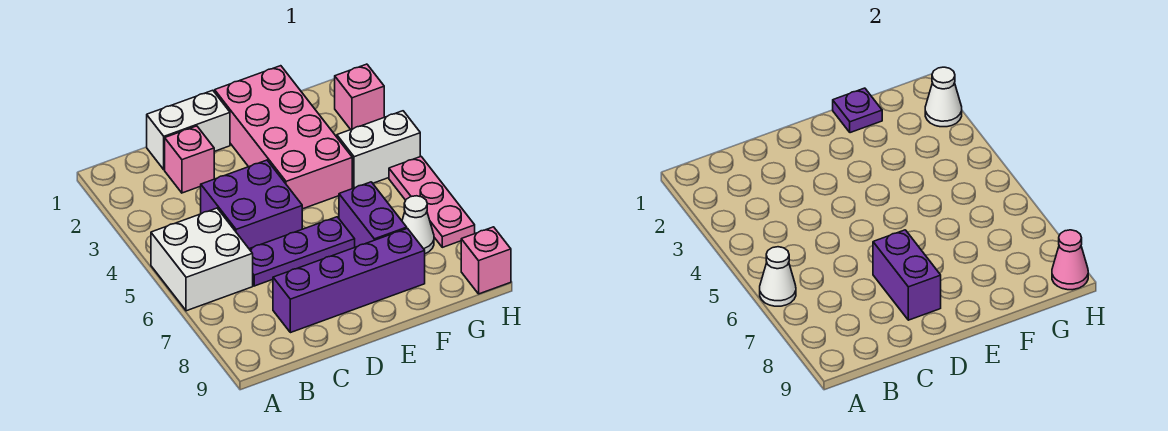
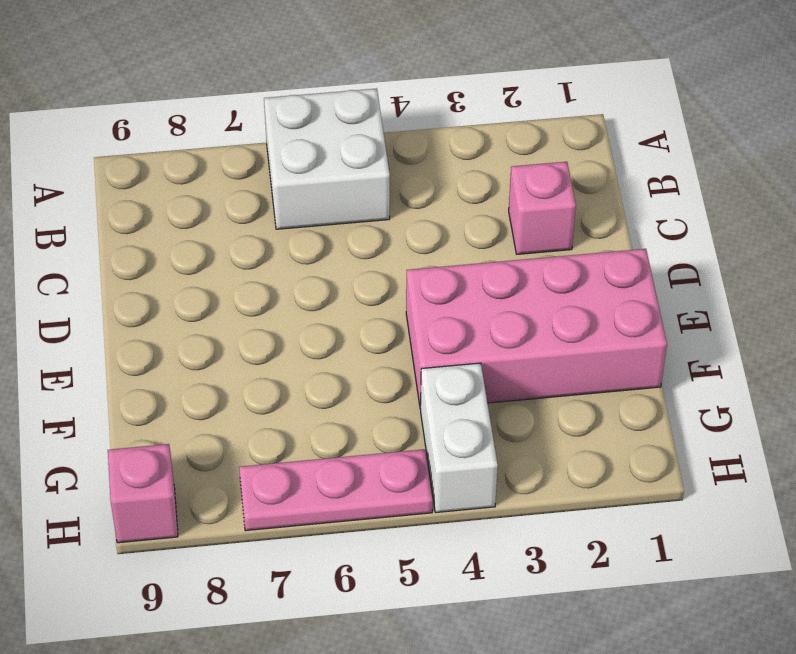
none -> white 1x2 brick [147,90,230,170]
none -> purple 2x2 brick [201,160,302,249]
none -> purple 1x3 plate [250,217,355,286]

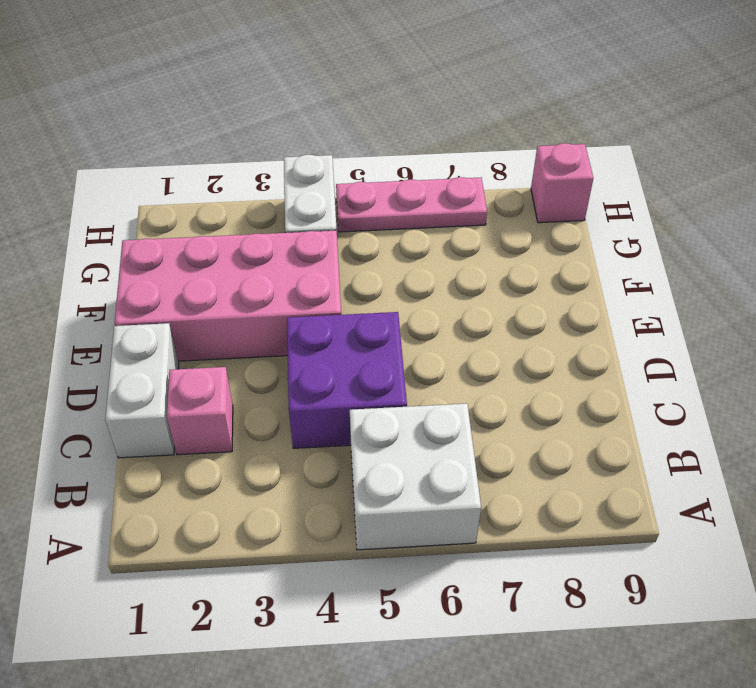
none -> purple 1x3 plate [250,217,355,286]
none -> purple 1x4 brick [273,228,425,333]
none -> purple 1x2 brick [339,182,407,247]

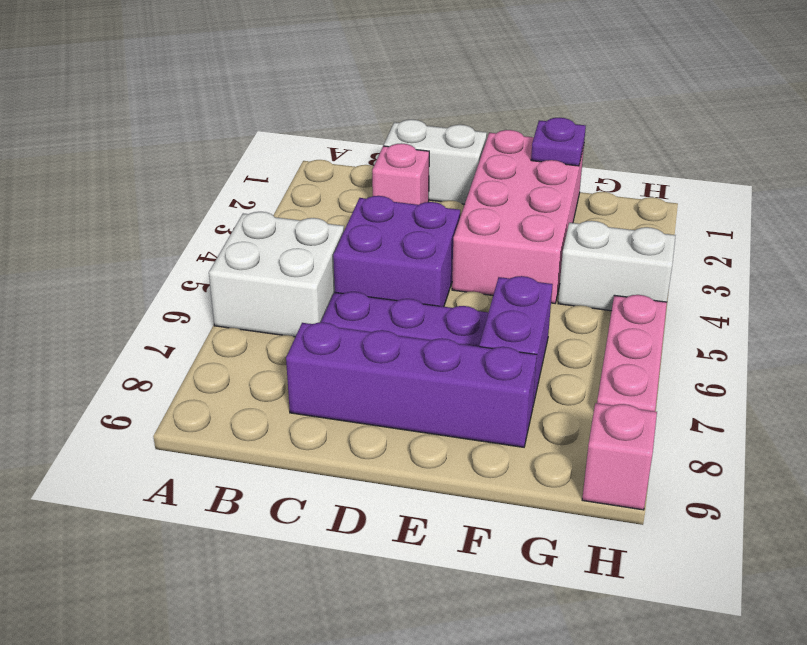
none -> white 1x1 cone [402,196,434,254]
none -> pink 1x1 brick [335,64,384,130]
none -> white 1x1 cone [760,247,796,306]

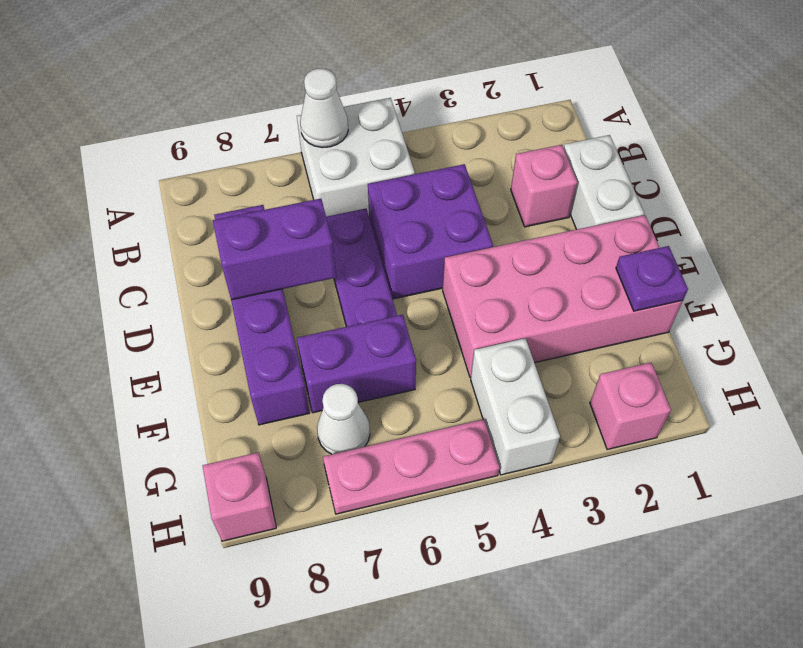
none -> white 1x1 cone [925,67,962,127]
none -> pink 1x1 cone [1052,230,1088,290]

